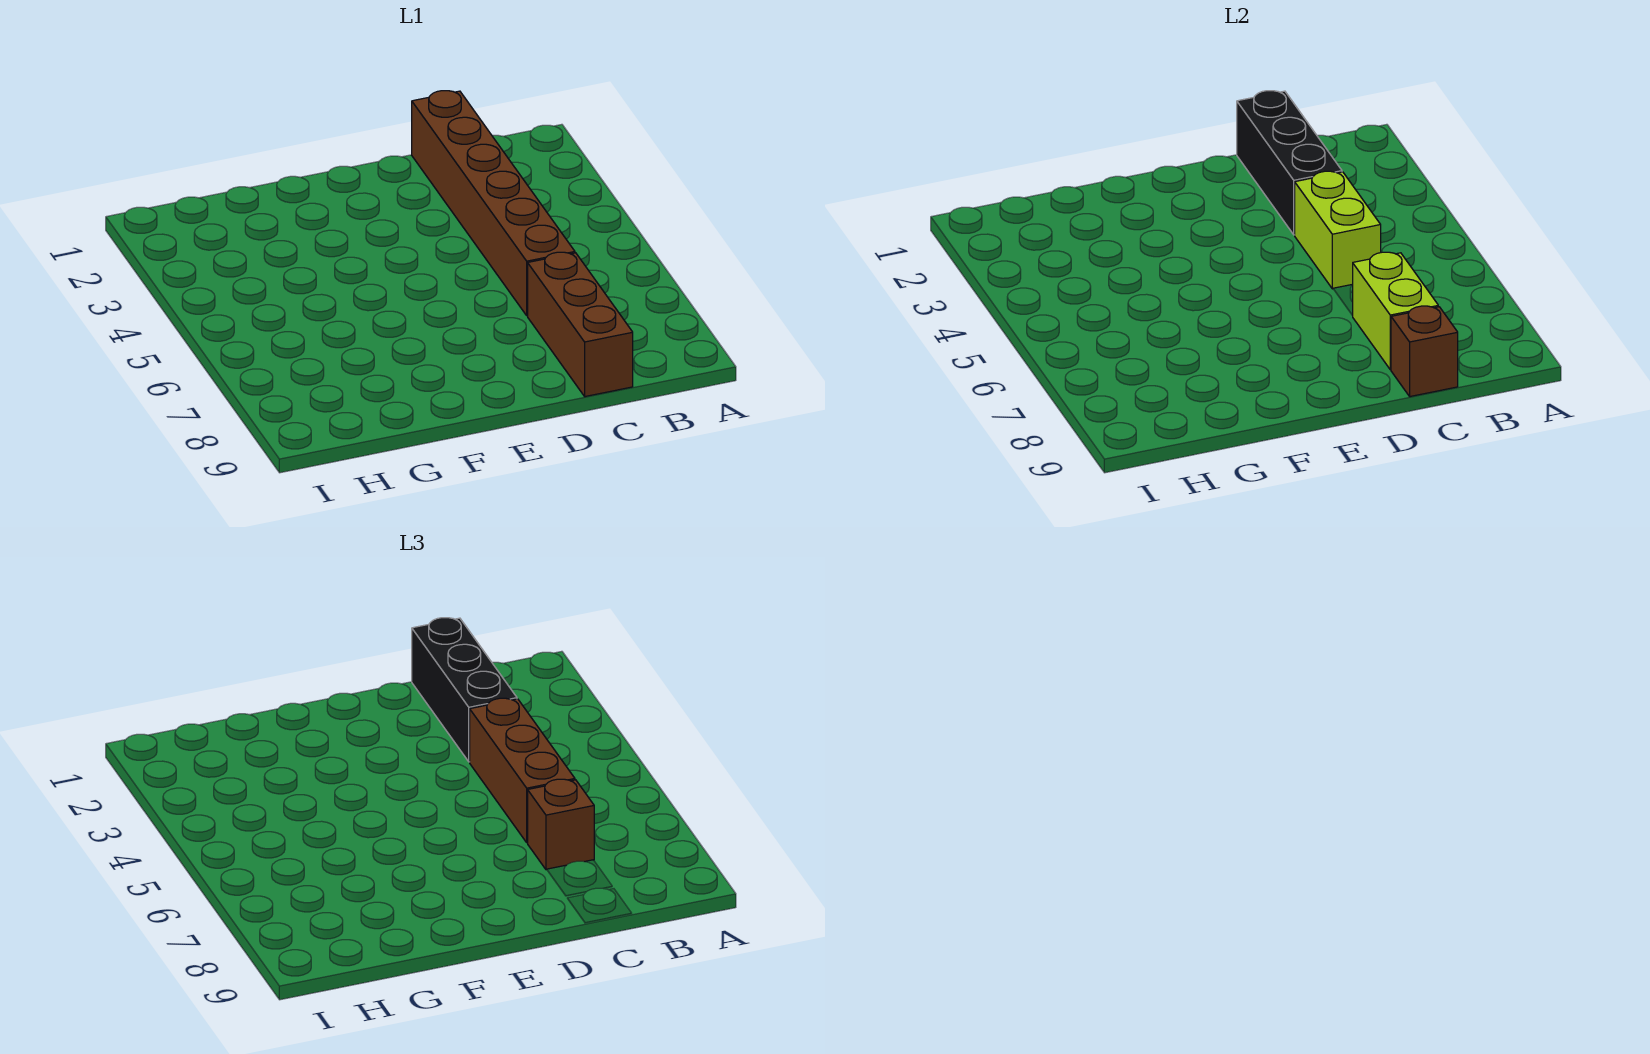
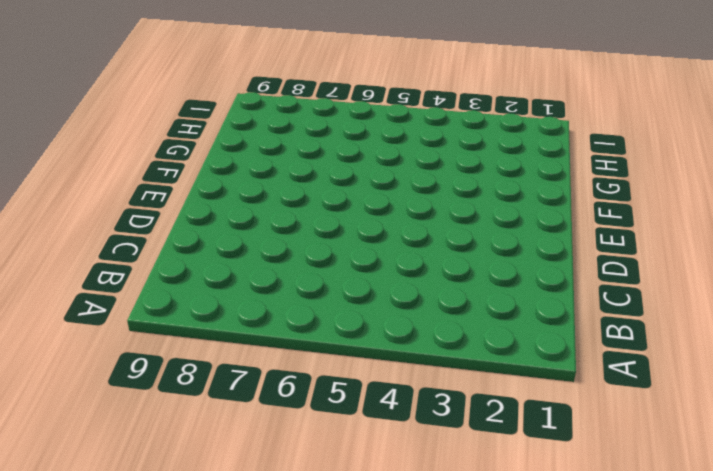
none -> brown 1x6 brick [412,91,575,316]
none -> brown 1x3 brick [528,252,633,397]

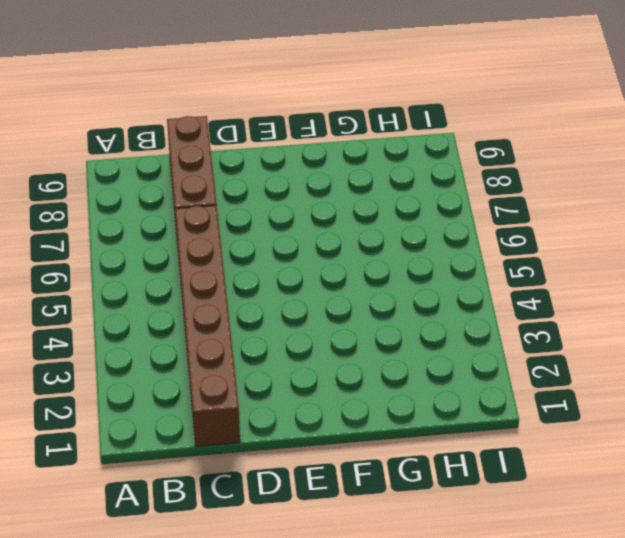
none -> black 1x3 brick [1237,91,1342,235]
none -> lime 1x2 brick [1295,171,1381,289]

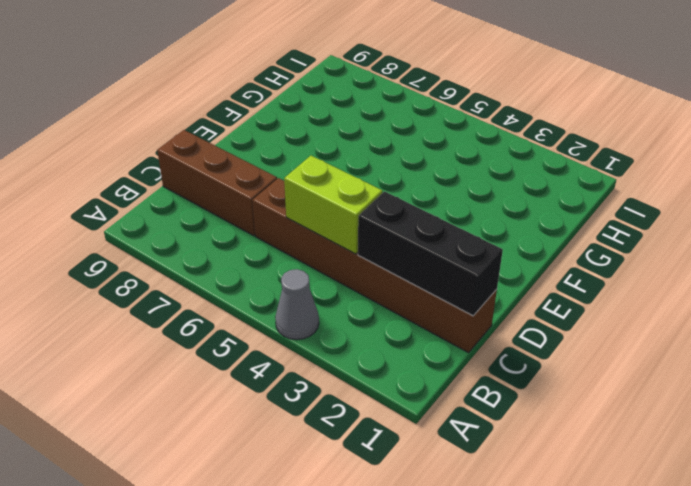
grey 1x1 cone [275,269,319,340] -> none
none -> lime 1x2 brick [1353,252,1438,370]
none -> brown 1x1 brick [1391,306,1458,397]

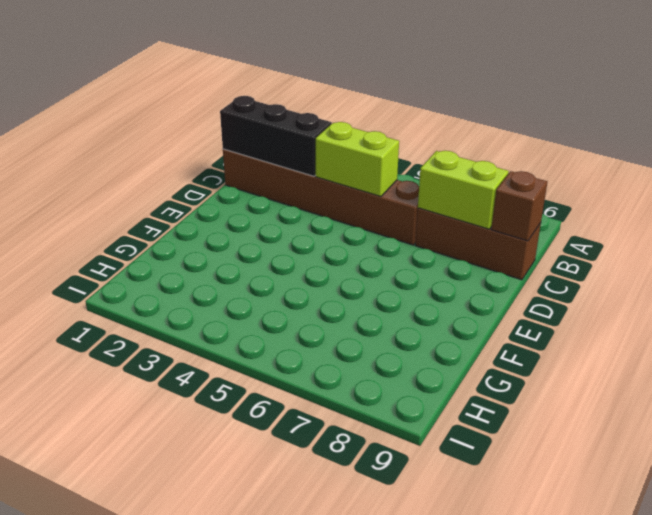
none -> black 1x3 brick [412,618,517,762]
none -> brown 1x3 brick [470,698,575,843]

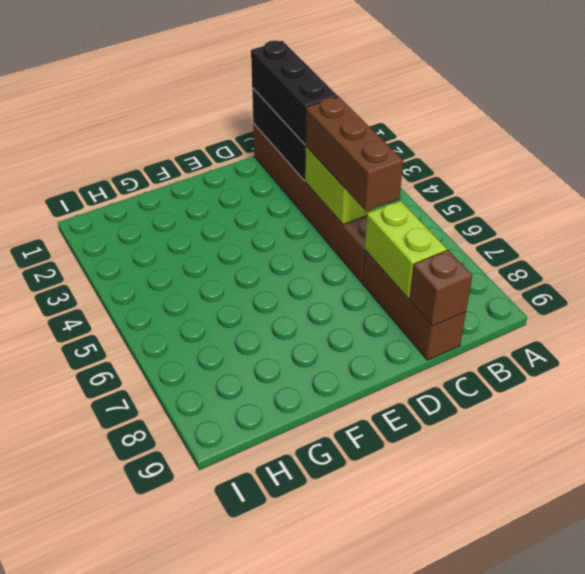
none -> brown 1x1 brick [528,779,594,870]

